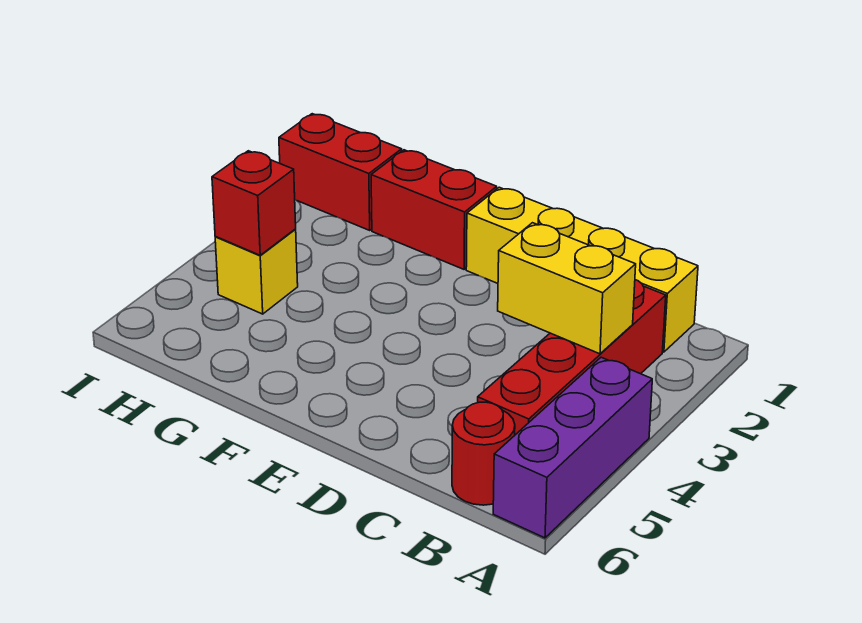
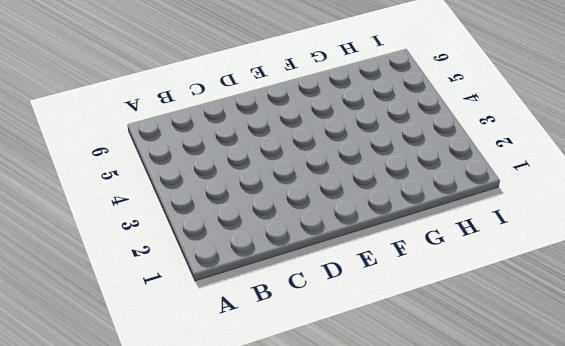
none -> purple 1x3 brick [493,357,652,538]
none -> yellow 1x4 brick [466,187,698,352]

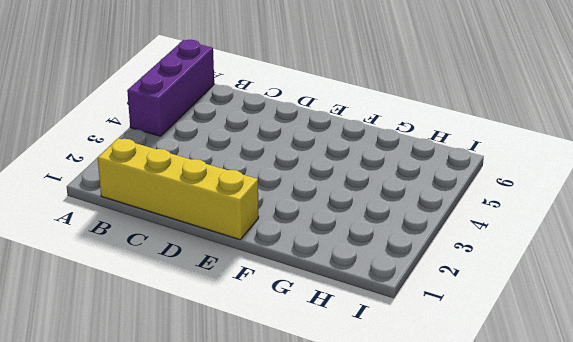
none -> red 1x4 brick [478,280,666,435]
none -> red 1x1 round brick [452,402,515,505]

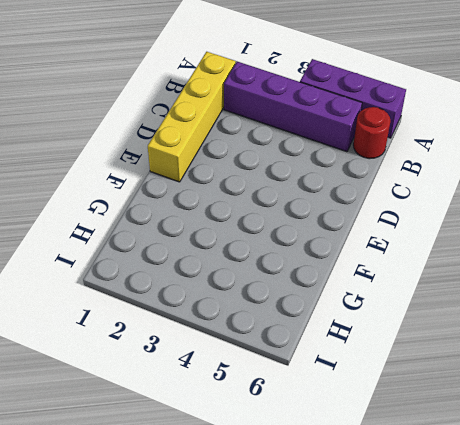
purple 1x4 brick [224,62,362,152] -> red 1x4 brick [478,280,666,435]
none -> red 1x2 brick [371,150,497,269]
none -> red 1x2 brick [279,114,402,230]

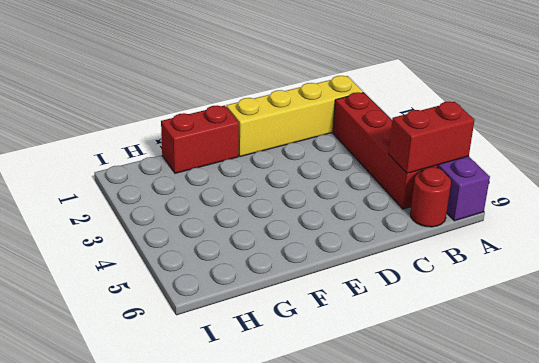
red 1x2 brick [389,102,474,174] -> red 1x2 brick moved to [279,114,402,230]
none -> yellow 1x1 brick [215,229,298,314]
none -> yellow 1x2 brick [498,223,636,354]

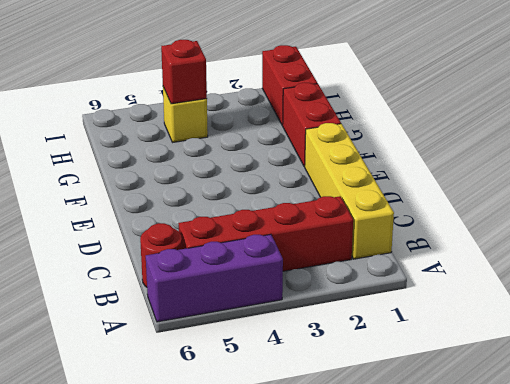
none -> yellow 1x2 brick [498,223,636,354]

